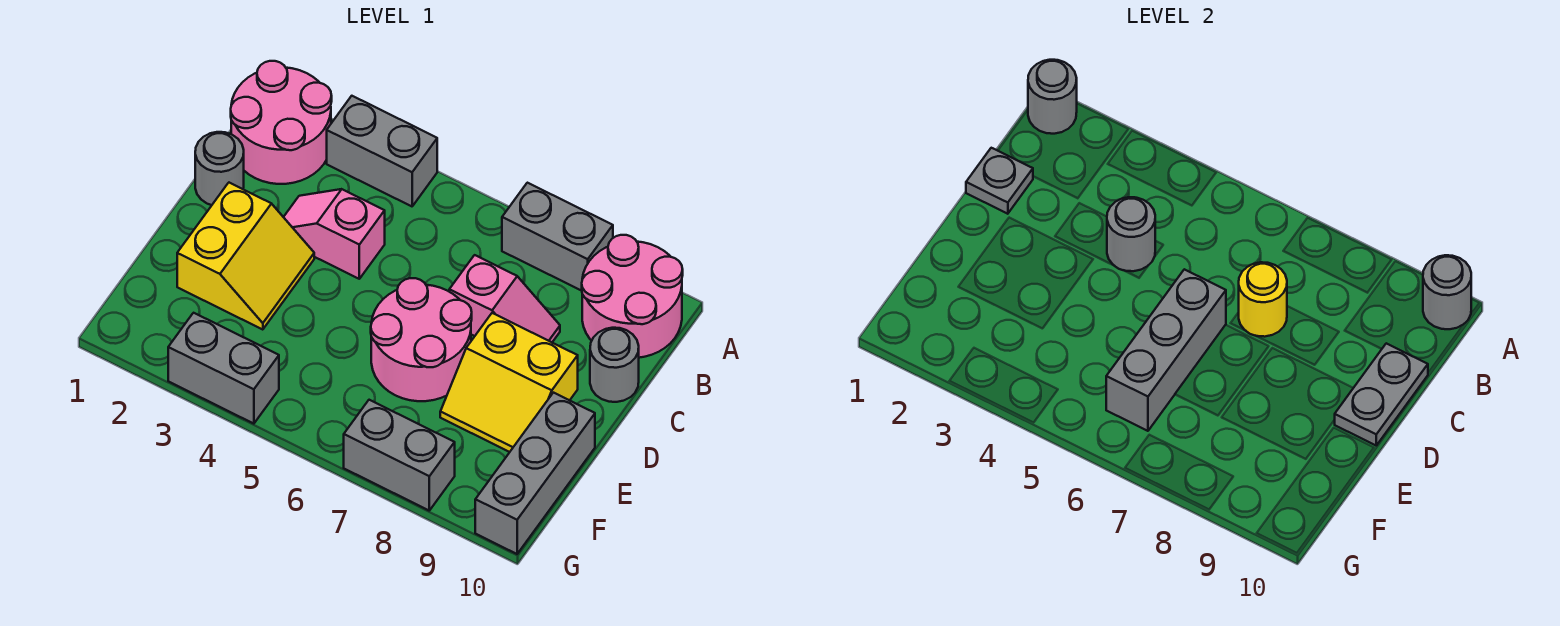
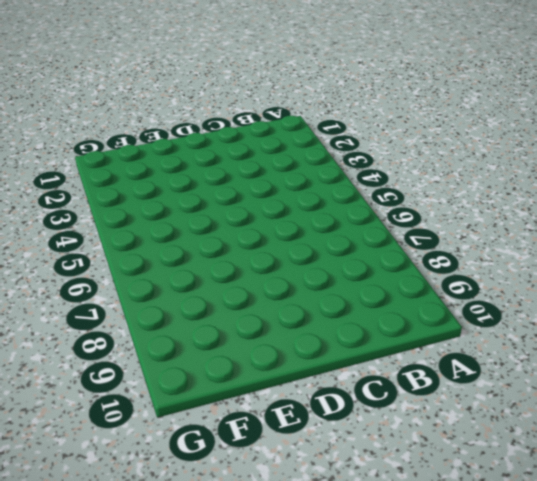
none -> pink 2x2 round brick [231,61,332,184]
none -> grey 1x2 brick [327,96,437,206]
none -> grey 1x2 brick [502,183,613,291]

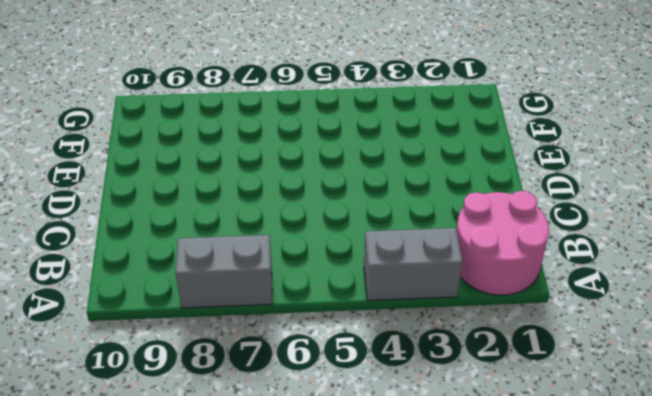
none -> pink 2x2 round brick [582,235,683,358]
none -> grey 1x1 round brick [195,132,244,205]
none -> pink 1x2 slope [284,189,385,279]

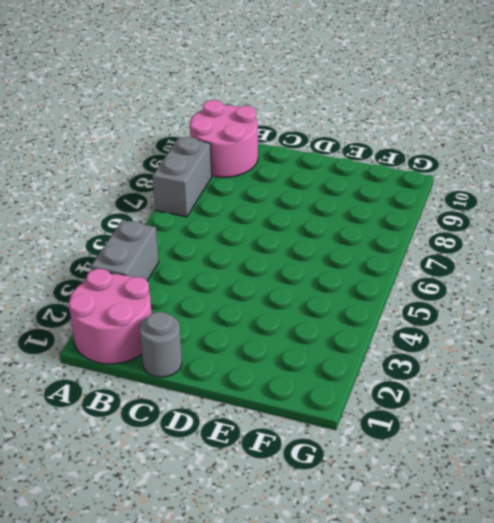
none -> pink 1x2 slope [284,189,385,279]
none -> pink 1x2 slope [449,255,560,342]
none -> grey 1x1 round brick [590,328,639,402]

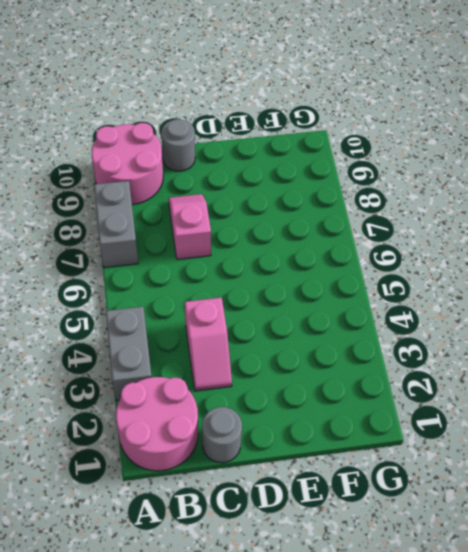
none -> yellow 2x2 slope [177,183,314,330]
none -> pink 2x2 round brick [371,278,472,401]
none -> yellow 2x2 slope [440,313,578,452]

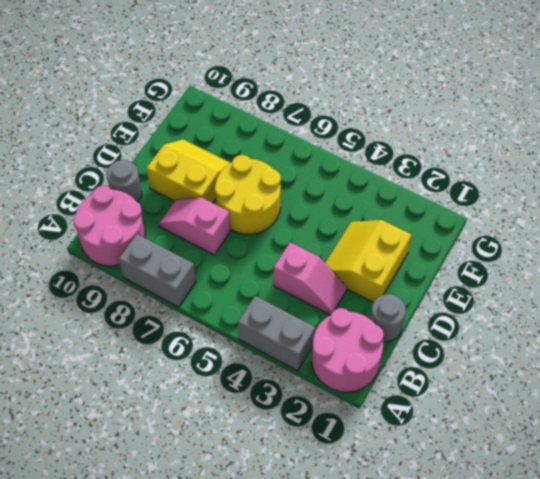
yellow 2x2 round brick [215,155,281,234] -> pink 2x2 round brick [371,278,472,401]
none -> grey 1x3 brick [475,393,595,554]
none -> grey 1x2 brick [168,313,279,424]
none -> grey 1x2 brick [344,400,455,510]

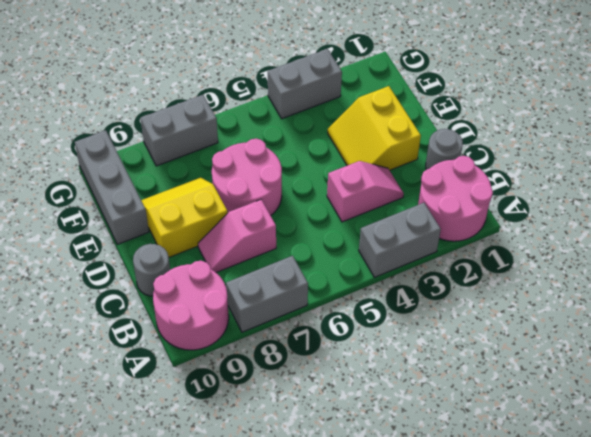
none -> grey 1x1 round brick [1028,60,1077,134]
none -> grey 1x1 round brick [1423,255,1471,329]
none -> grey 1x1 plate [966,148,1033,214]

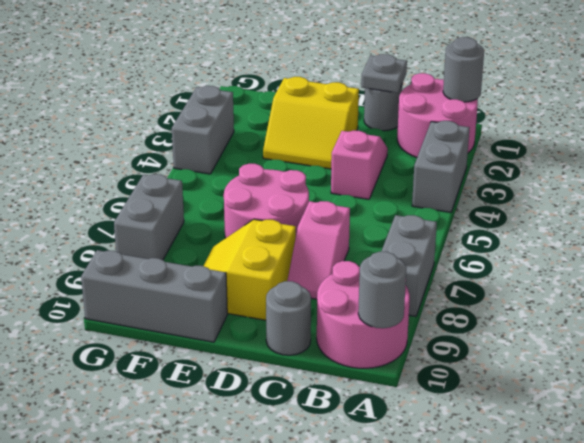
none -> grey 1x1 round brick [1107,197,1155,271]
none -> yellow 1x1 round brick [1239,262,1287,337]
none -> grey 1x2 plate [1335,343,1428,445]

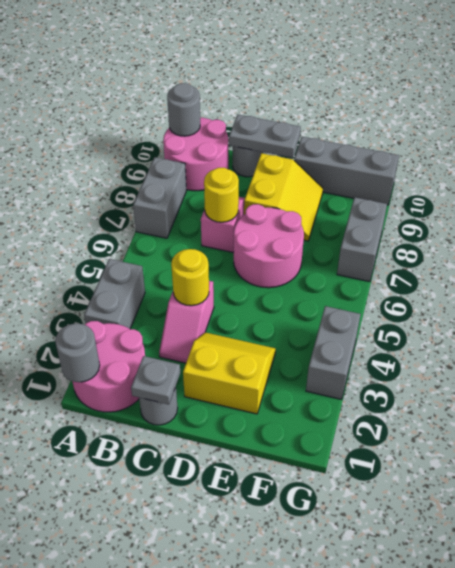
yellow 1x1 round brick [171,249,209,306] -> grey 1x1 round brick [1107,197,1155,271]
none -> grey 1x3 brick [1106,269,1226,431]

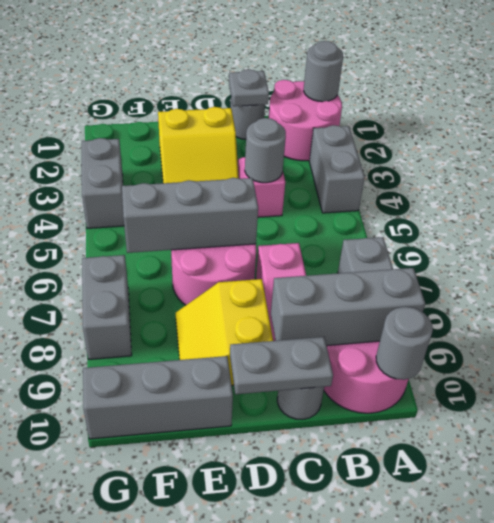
grey 1x3 brick [271,268,425,346] -> none
none -> yellow 1x1 round brick [1239,262,1287,337]

